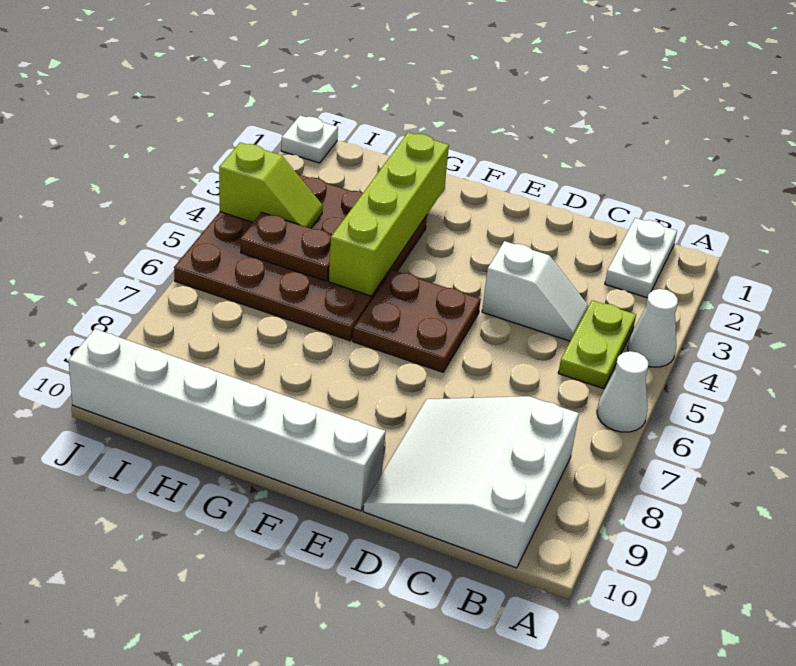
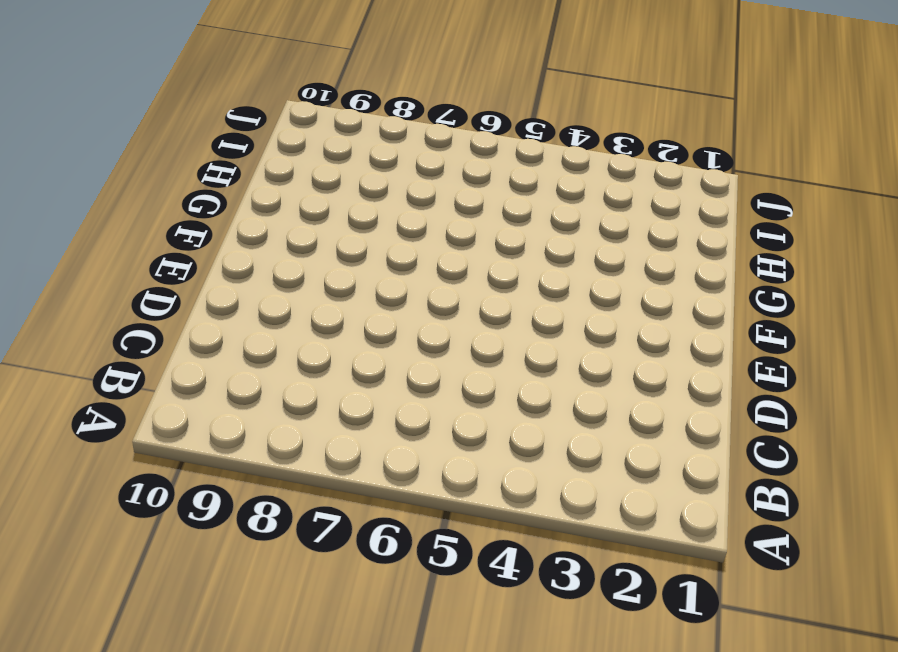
none -> white 1x1 cone [628,289,678,367]
none -> white 1x1 cone [597,351,648,432]
none -> white 1x2 plate [605,218,677,298]

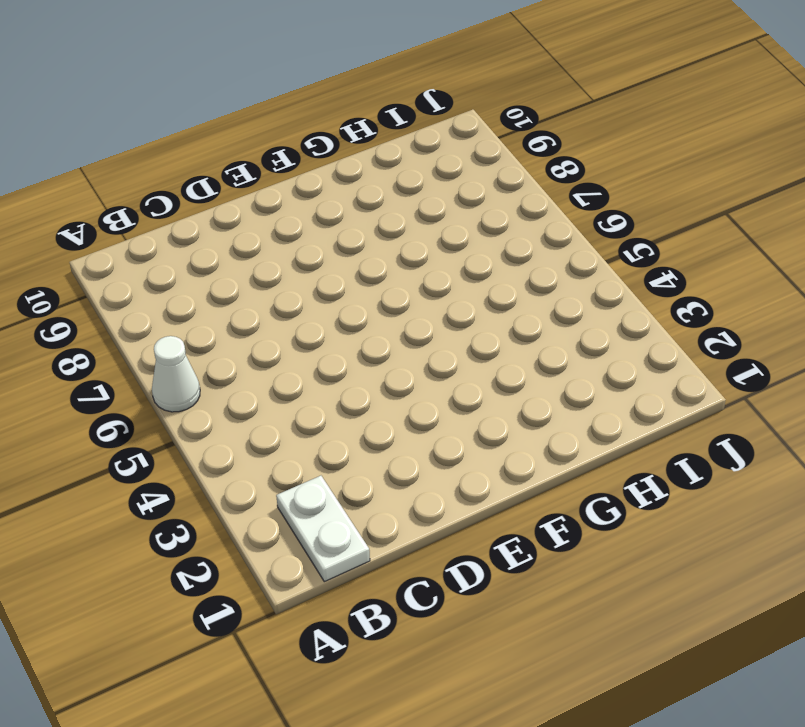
none -> white 1x1 cone [628,289,678,367]
none -> lime 1x2 plate [558,300,636,389]
none -> white 3x3 slope [363,396,579,568]

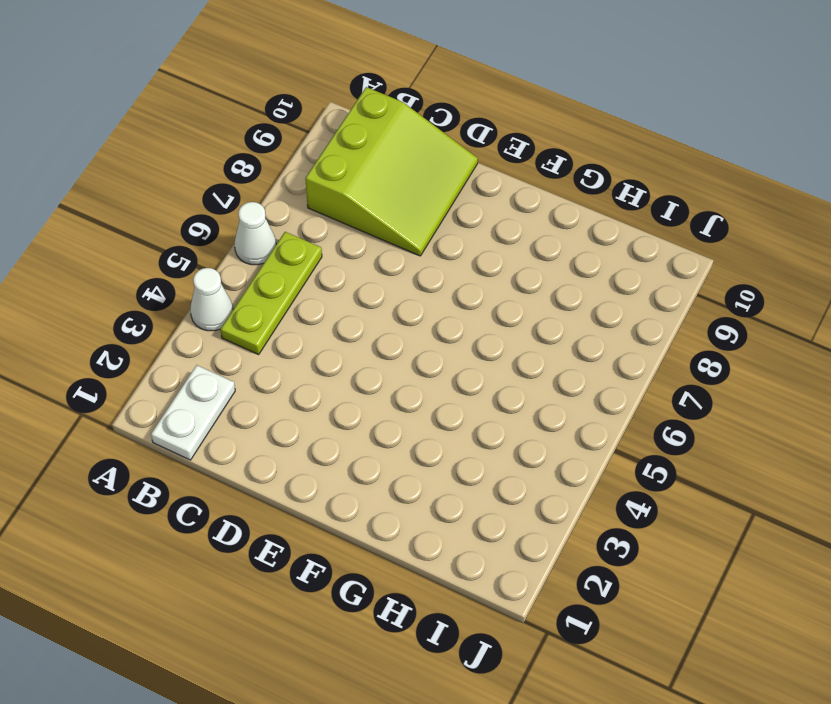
lime 1x3 plate [220,232,322,355] -> lime 1x2 plate [558,300,636,389]
lime 3x3 slope [305,87,478,256] -> white 3x3 slope [363,396,579,568]
none -> white 1x2 slope [482,241,588,341]
none -> brown 2x2 plate [353,270,481,372]
none -> white 1x6 brick [68,329,386,511]

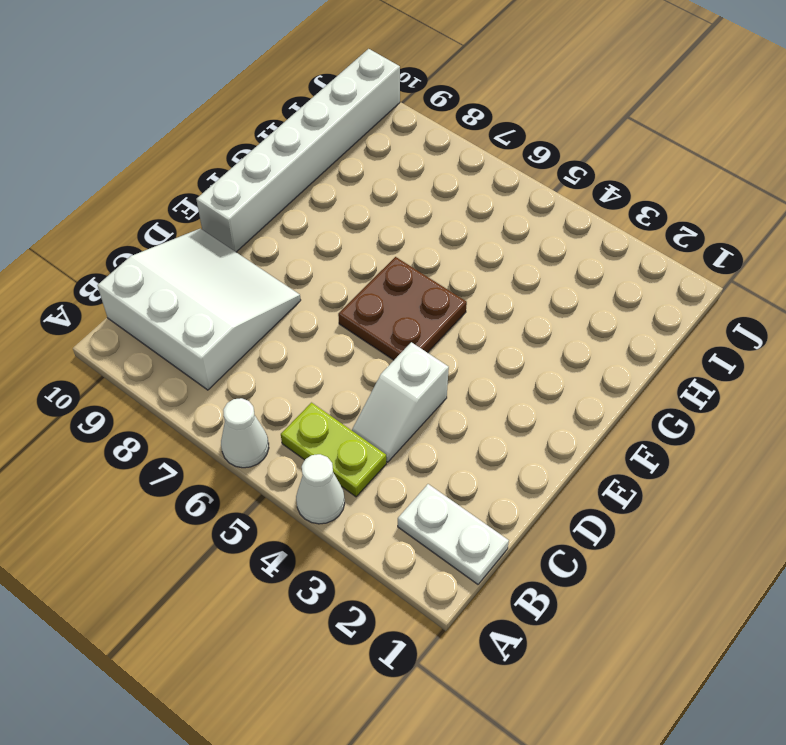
none -> brown 4x4 plate [174,174,427,341]
none -> white 1x1 plate [281,115,338,163]
none -> lime 1x4 brick [329,132,449,296]

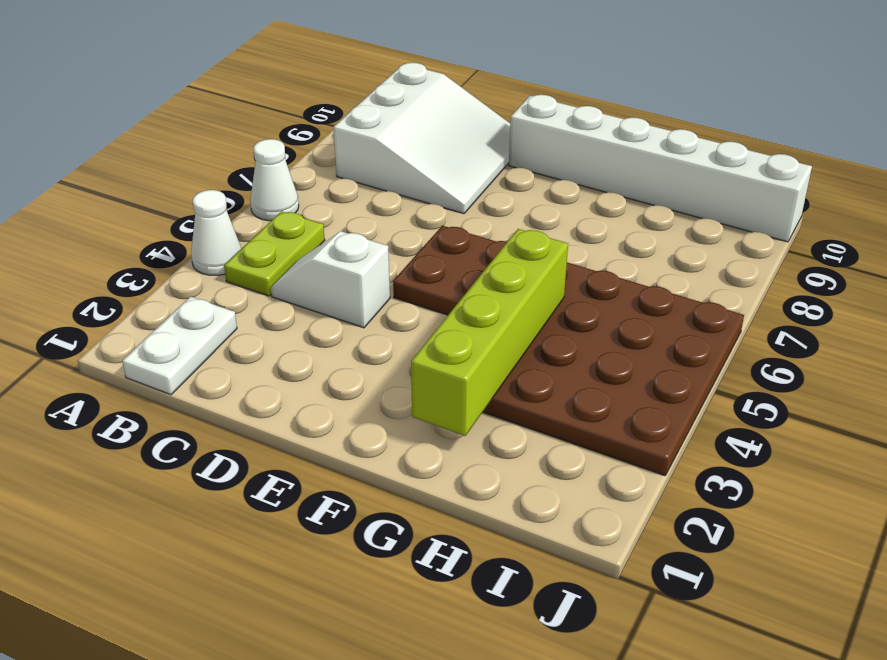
none -> white 1x1 plate [281,115,338,163]
none -> brown 1x2 plate [241,212,332,281]
none -> lime 1x2 slope [219,142,323,228]

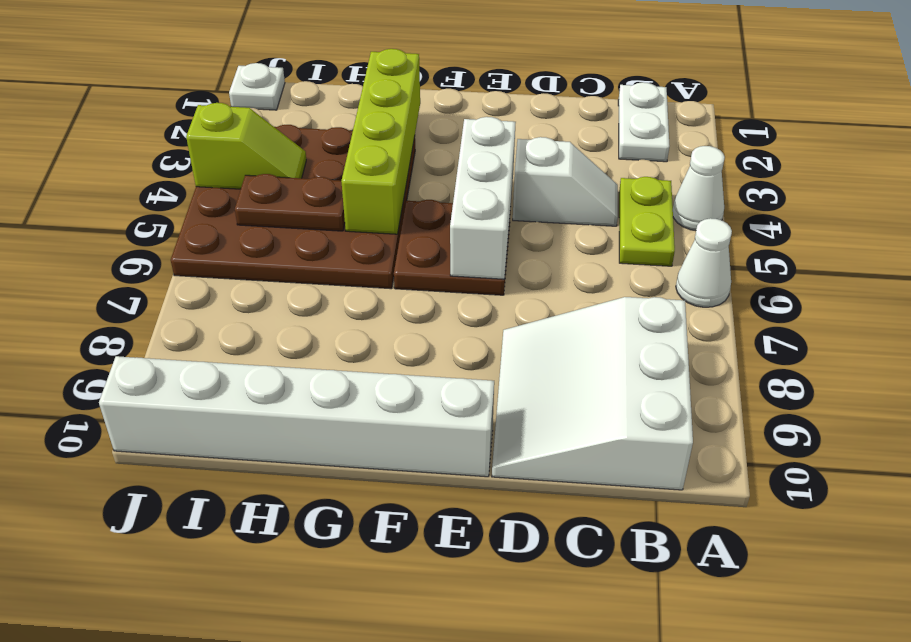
white 1x3 brick [450,117,516,279] -> none

